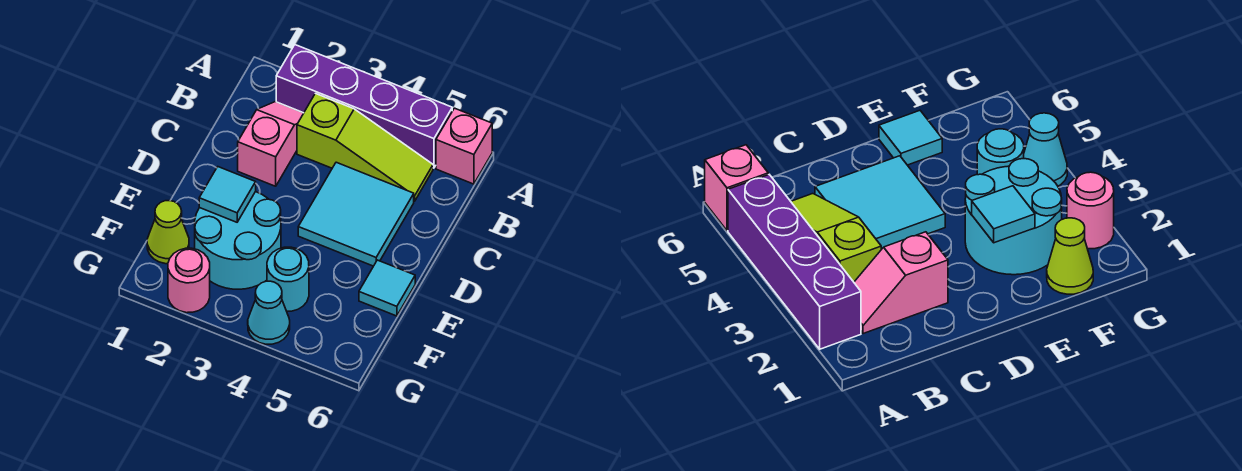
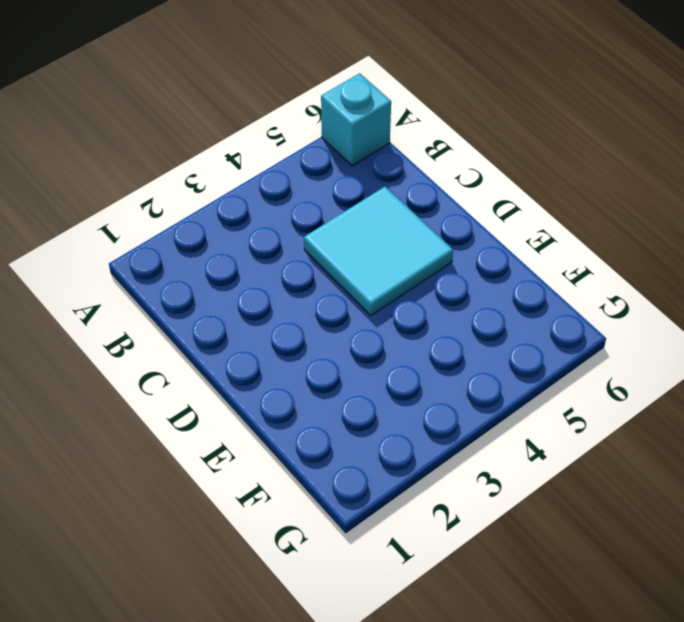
cyan 1x1 brick [321,73,391,166] -> pink 1x1 brick [436,108,492,184]
none -> purple 1x4 brick [276,45,452,168]
none -> pink 1x2 slope [238,102,304,186]
none -> lime 1x3 slope [297,94,433,201]

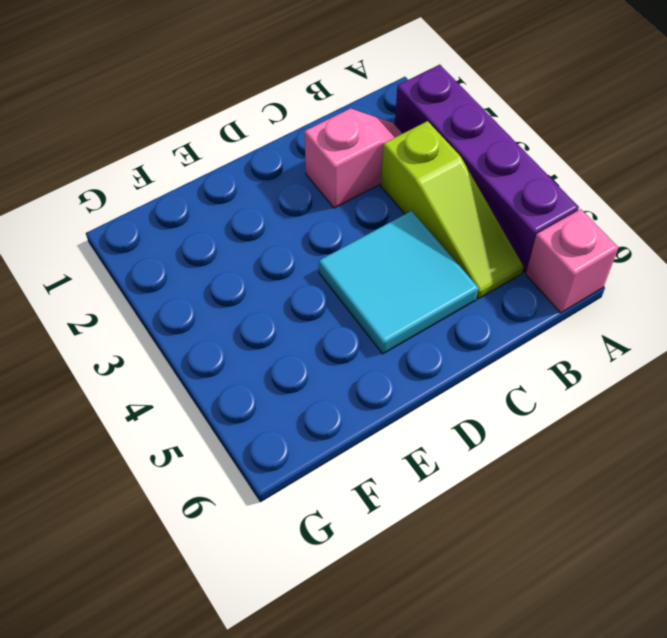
none -> cyan 2x2 round brick [195,192,281,289]
none -> cyan 1x1 tile [359,260,415,316]
none -> lime 1x1 cone [147,201,189,264]

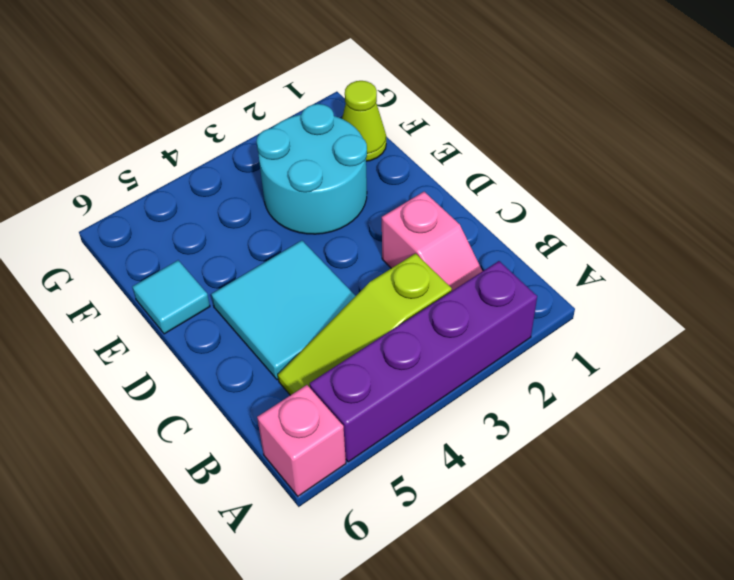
none -> cyan 1x1 round brick [267,247,309,311]
none -> pink 1x1 round brick [168,248,210,313]
none -> cyan 1x1 cone [248,281,290,344]

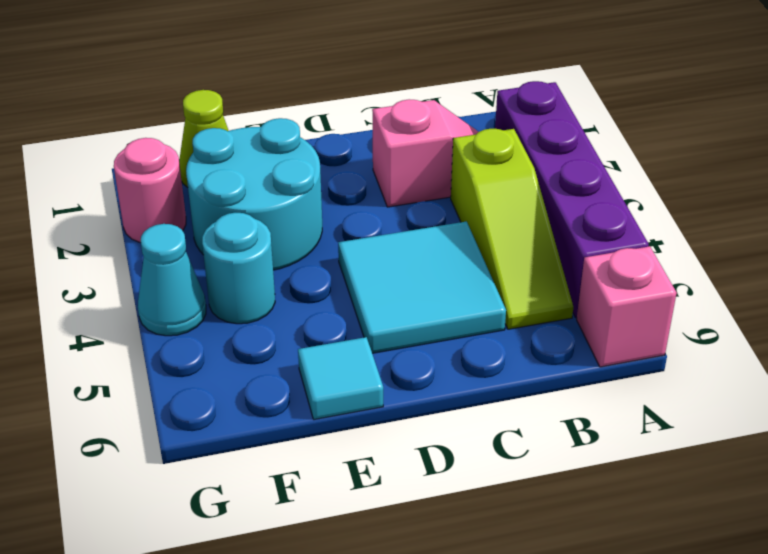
none -> cyan 1x1 tile [199,167,256,222]

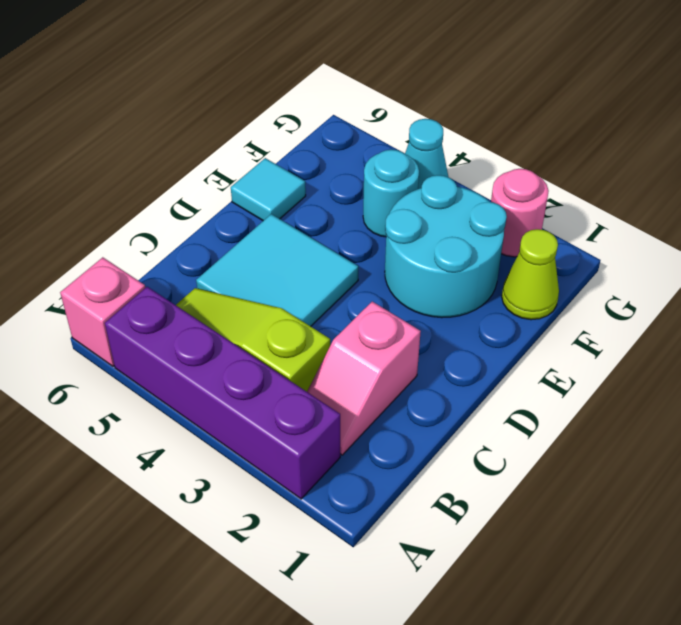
none -> cyan 1x1 tile [199,167,256,222]

